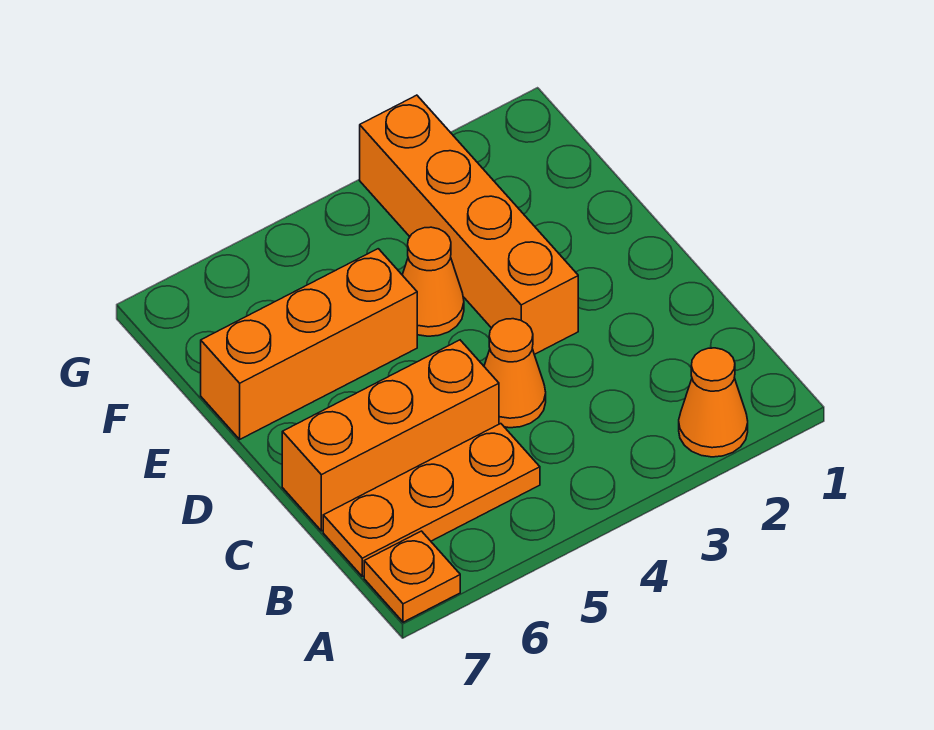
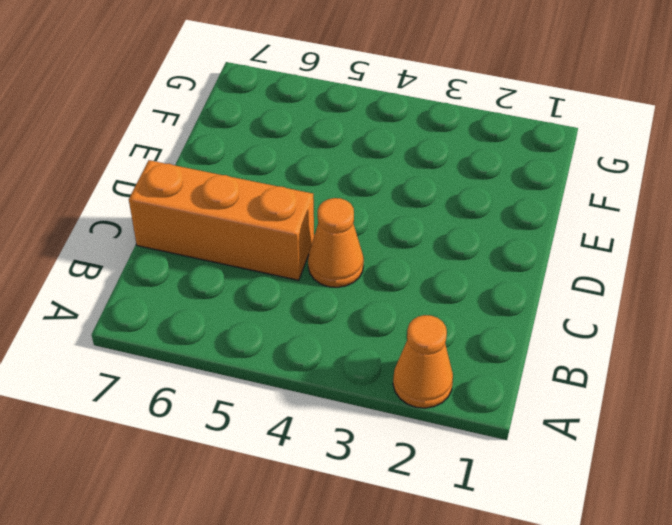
none -> orange 1x1 plate [364,531,460,622]
none -> orange 1x3 plate [323,424,540,576]

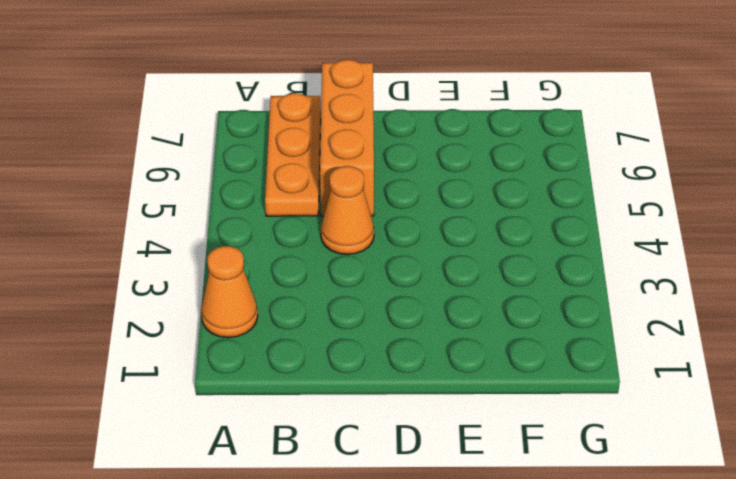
none -> orange 1x1 plate [364,531,460,622]
none -> orange 1x4 brick [360,95,578,354]

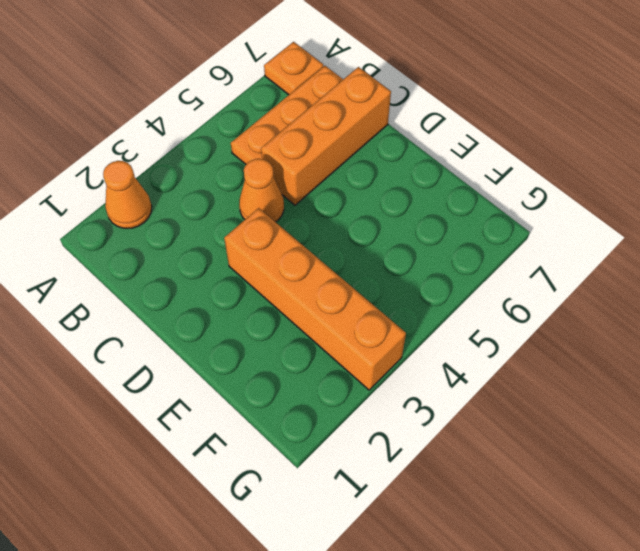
none -> orange 1x1 cone [402,227,464,336]
none -> orange 1x3 brick [201,249,417,439]

